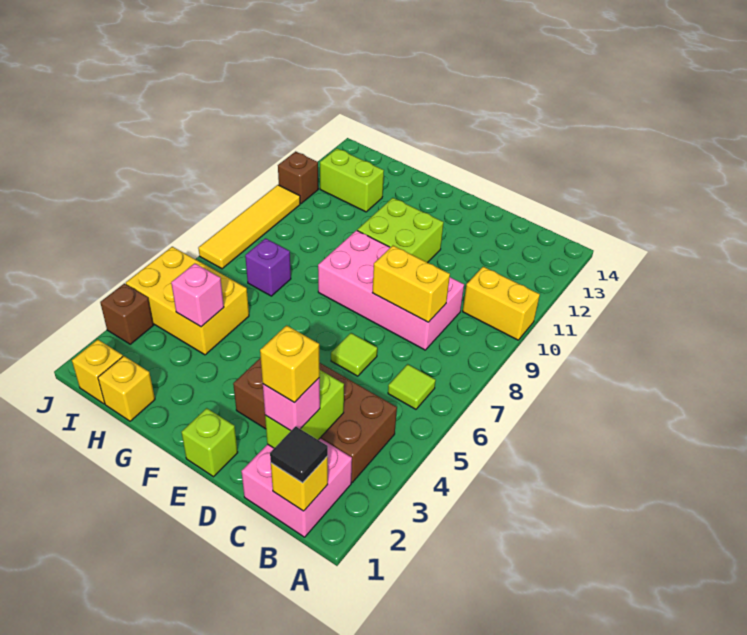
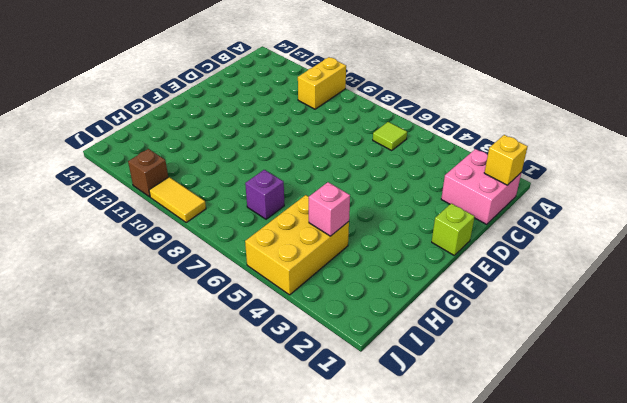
yellow 1x2 tile [149,177,206,222] -> yellow 1x4 tile [198,185,300,269]
none -> brown 2x4 brick [233,358,397,482]
none -> pink 2x4 brick [318,230,464,350]
none -> lime 1x1 tile [331,333,377,376]

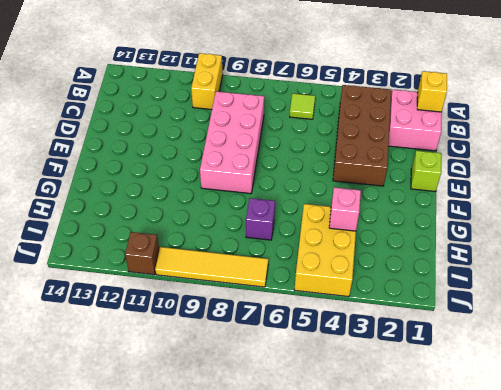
none -> lime 1x1 tile [331,333,377,376]
none -> lime 2x2 brick [357,198,444,263]
none -> yellow 1x1 brick [98,356,155,421]

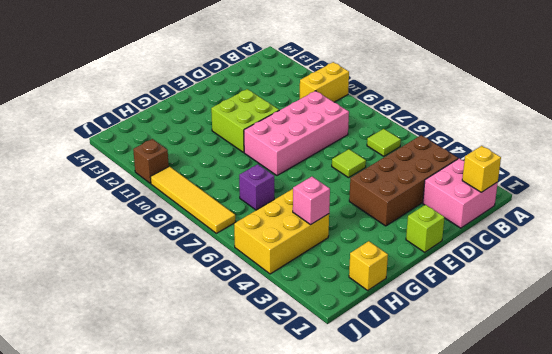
none -> lime 1x2 brick [320,149,384,212]
none -> yellow 1x1 brick [72,340,123,404]
none -> brown 1x1 brick [100,283,153,344]

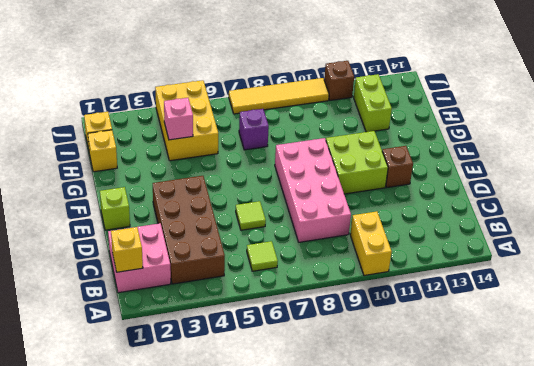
brown 1x1 brick [382,146,413,187] -> brown 1x1 brick moved to [100,283,153,344]
none -> lime 1x2 brick [265,370,344,448]
none -> yellow 1x2 brick [372,246,450,322]
none -> black 1x1 tile [270,426,328,483]

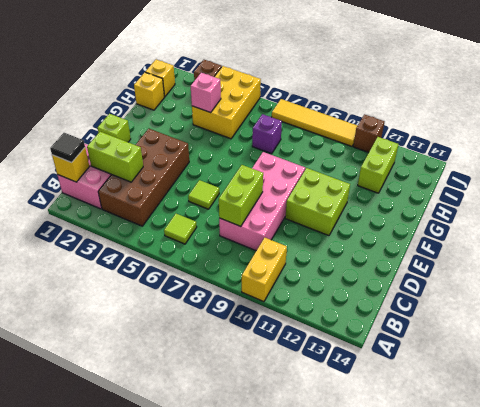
lime 1x2 brick [219,165,263,227] -> yellow 1x2 brick [372,246,450,322]
none -> pink 1x1 brick [263,378,320,431]
none -> yellow 1x1 brick [260,325,320,403]

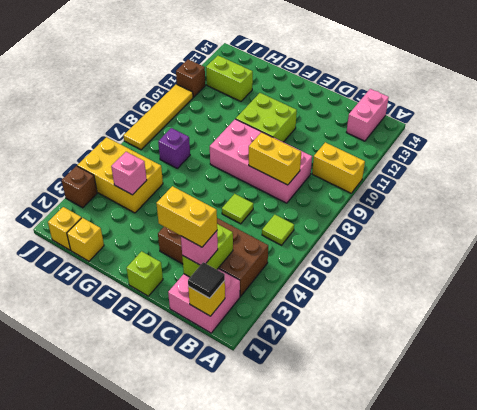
pink 1x2 brick [346,89,389,141] -> none
yellow 1x2 brick [156,186,217,247] -> yellow 1x1 brick [260,325,320,403]

